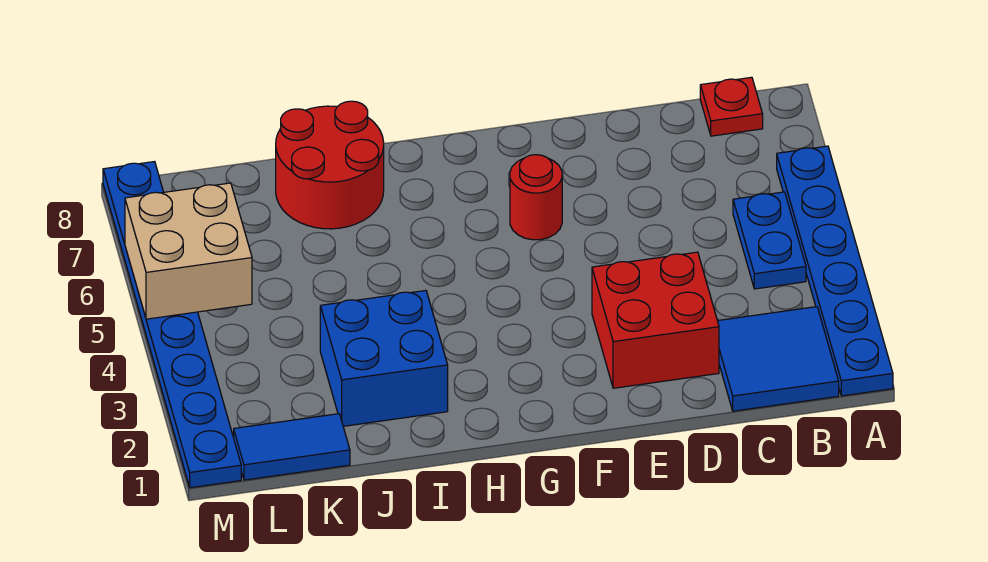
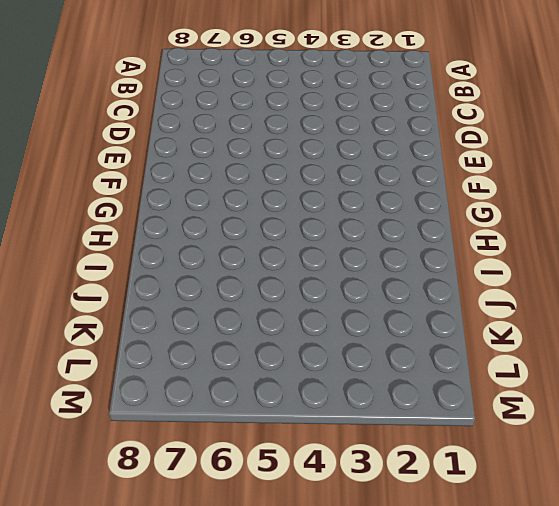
none -> blue 1x6 plate [777,146,893,396]
none -> blue 2x2 tile [718,307,839,411]

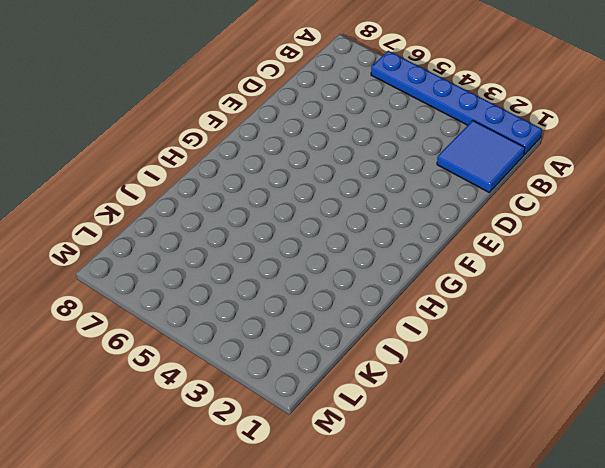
none -> blue 1x2 plate [733,192,806,289]
none -> red 1x1 plate [700,77,763,136]

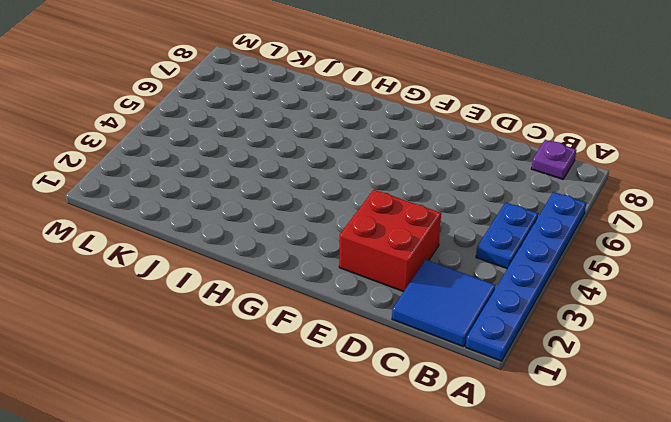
purple 1x1 plate [532,140,576,179] -> red 1x1 plate [700,77,763,136]
none -> red 1x1 round brick [510,155,562,240]
none -> blue 2x2 brick [320,291,448,426]

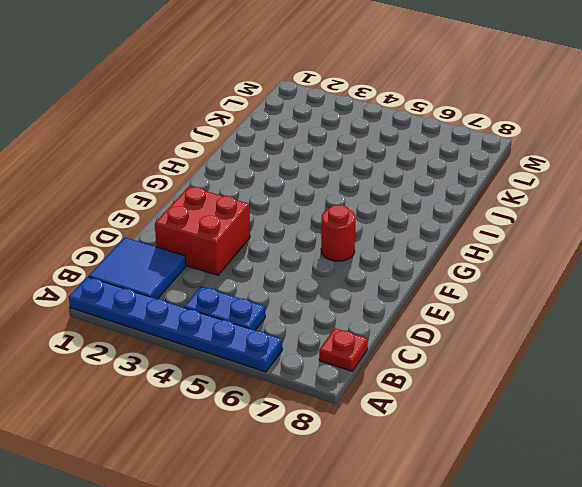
none -> blue 2x2 brick [320,291,448,426]
none -> red 2x2 round brick [276,101,384,229]

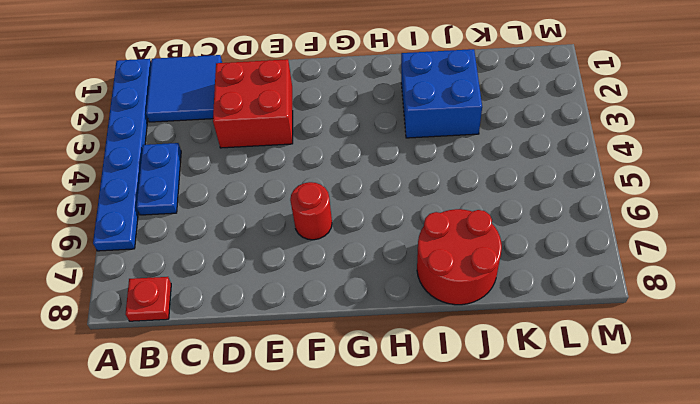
none -> blue 1x2 tile [234,414,350,480]
none -> blue 1x8 plate [103,162,241,488]

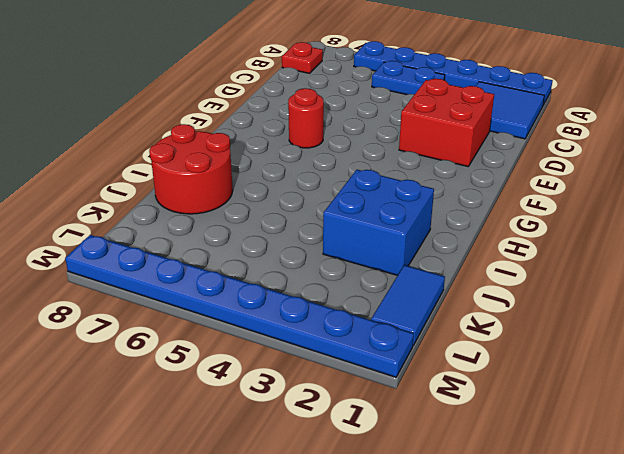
none -> tan 2x2 brick [125,183,252,319]

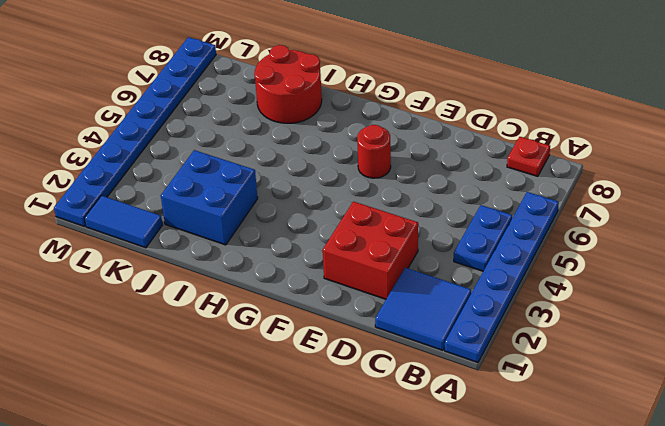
none -> tan 2x2 brick [125,183,252,319]

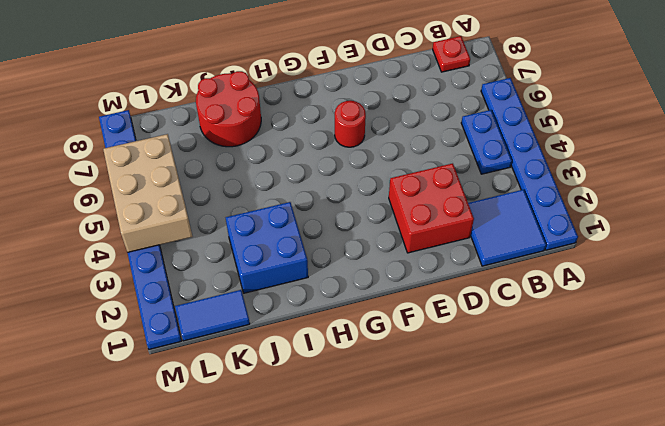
tan 2x3 brick [103,134,193,252] -> tan 2x2 brick [125,183,252,319]

